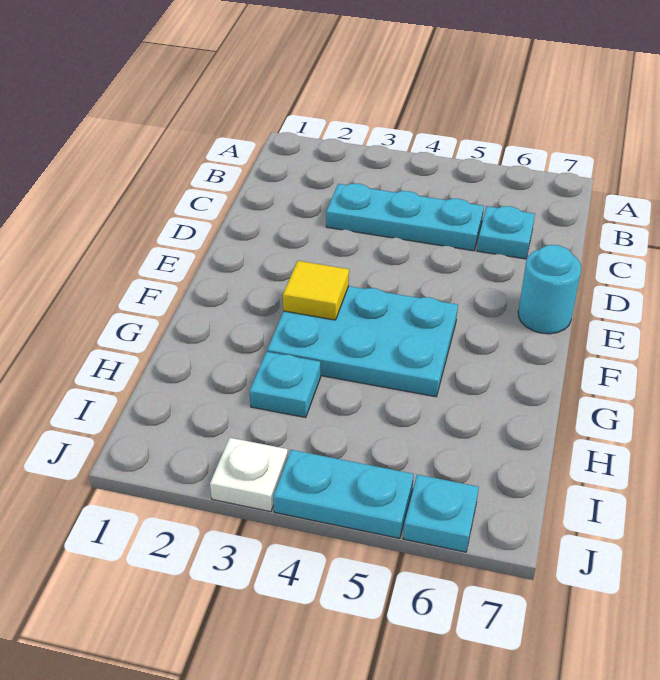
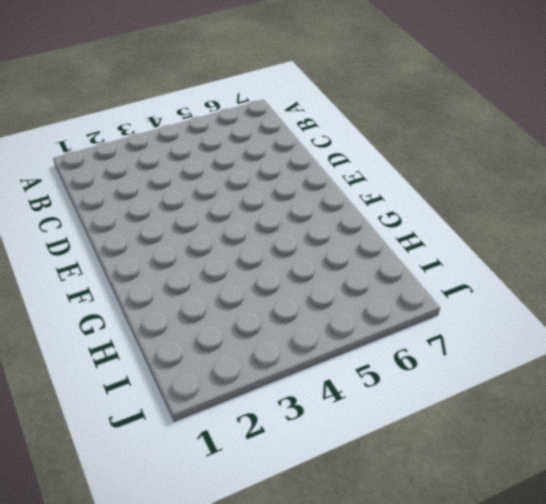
none -> cyan 1x3 plate [326,184,484,251]
none -> cyan 1x1 plate [477,206,535,259]

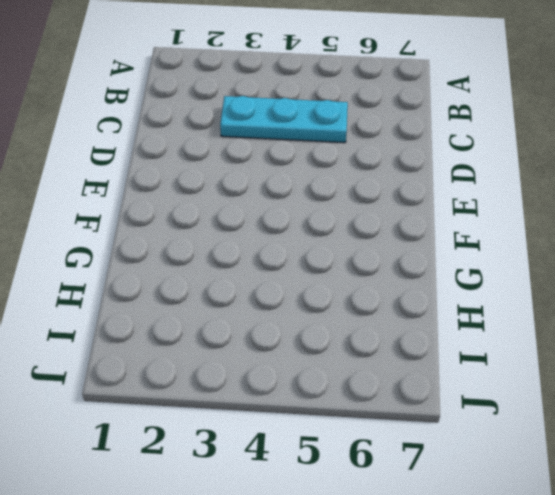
none -> cyan 1x1 plate [477,206,535,259]
none -> cyan 1x1 round brick [518,245,581,334]

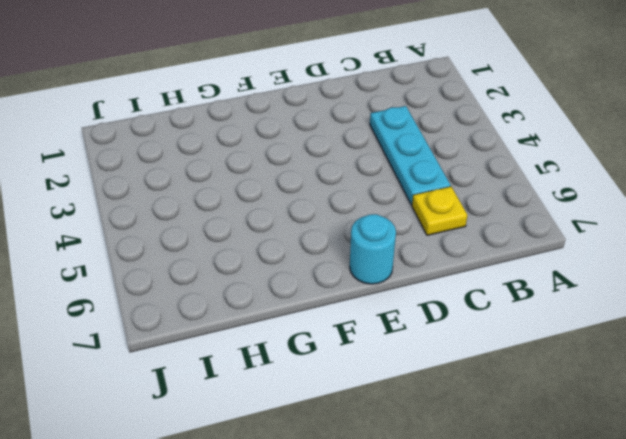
yellow 1x1 plate [412,187,467,235] -> cyan 1x1 plate [477,206,535,259]
none -> cyan 2x3 plate [267,286,458,397]
none -> cyan 1x1 plate [249,352,321,418]

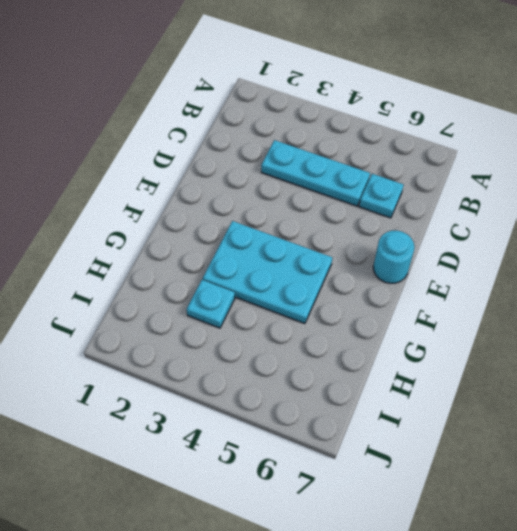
none -> white 1x1 plate [210,438,288,512]
none -> cyan 1x2 plate [273,450,414,538]

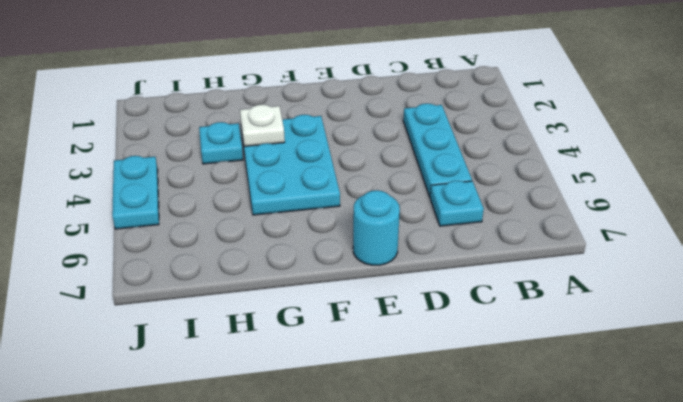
white 1x1 plate [240,105,285,146] -> white 1x1 plate moved to [210,438,288,512]
none -> cyan 1x1 plate [403,475,479,552]
none -> yellow 1x1 tile [283,261,349,320]

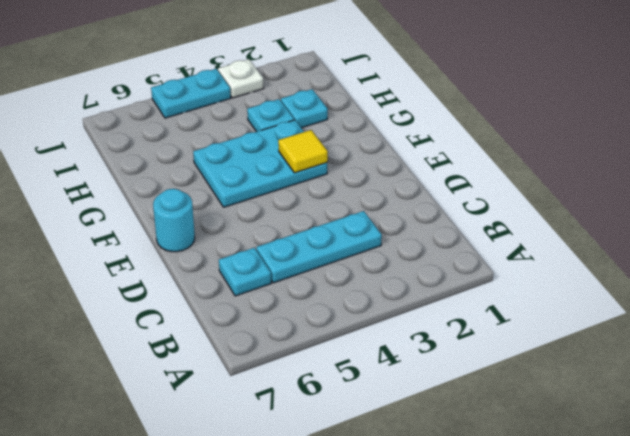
cyan 1x1 plate [281,89,328,128] -> cyan 1x1 plate moved to [403,475,479,552]

